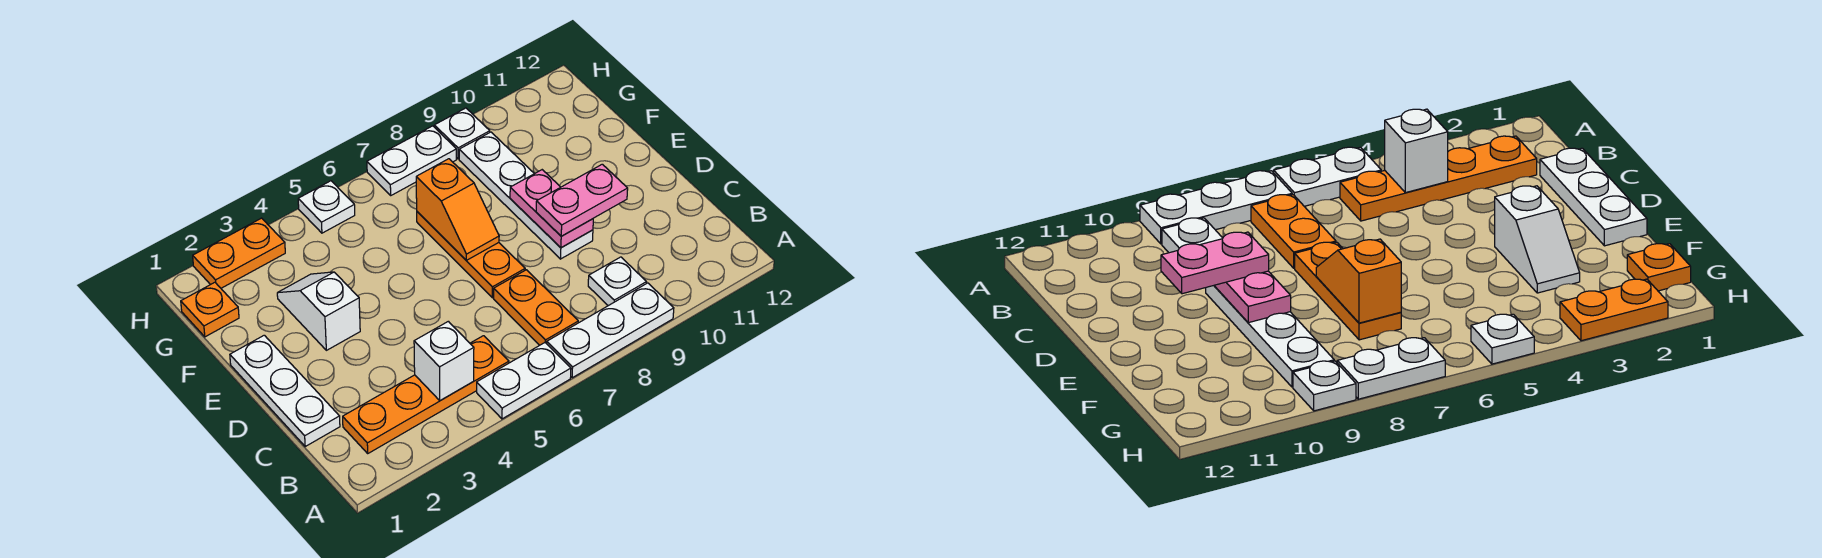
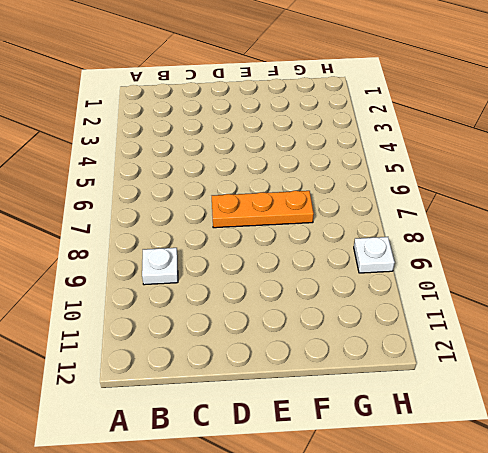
none -> white 1x2 plate [477,343,571,419]
none -> white 1x3 plate [547,283,674,378]
none -> orange 1x4 plate [343,336,509,453]

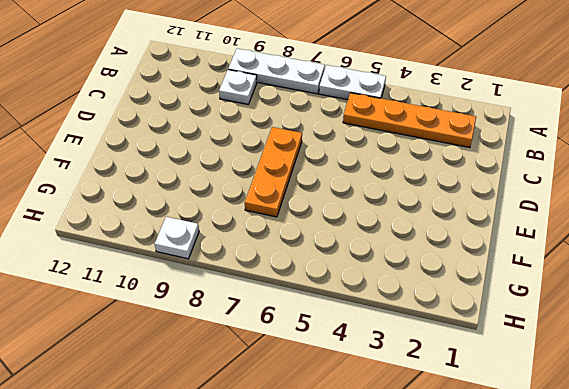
none -> orange 1x2 plate [494,270,578,345]
none -> white 1x3 plate [230,335,340,446]
none -> white 1x4 plate [459,132,593,259]

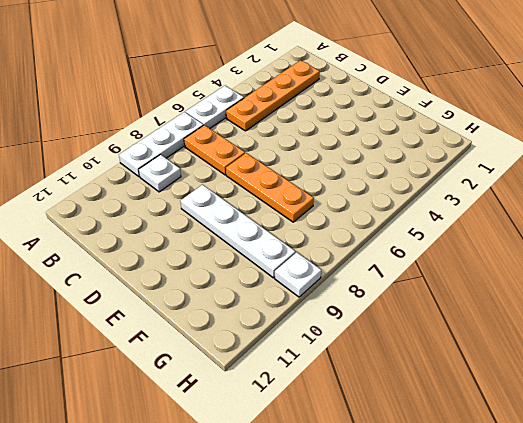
none -> white 1x3 plate [230,335,340,446]
none -> white 1x2 slope [277,272,360,350]
none -> orange 1x1 plate [181,282,239,337]

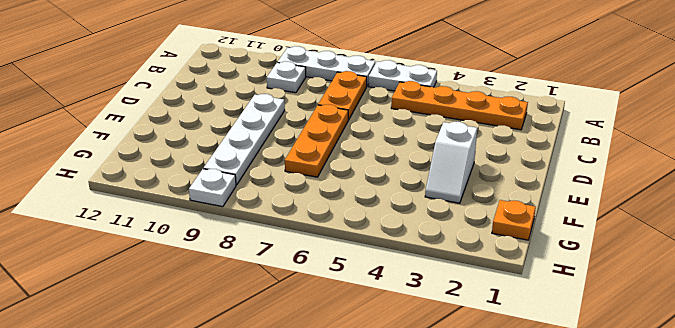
none -> white 1x3 plate [230,335,340,446]
none -> orange 1x2 plate [193,218,285,288]
none -> white 1x1 plate [298,181,355,233]

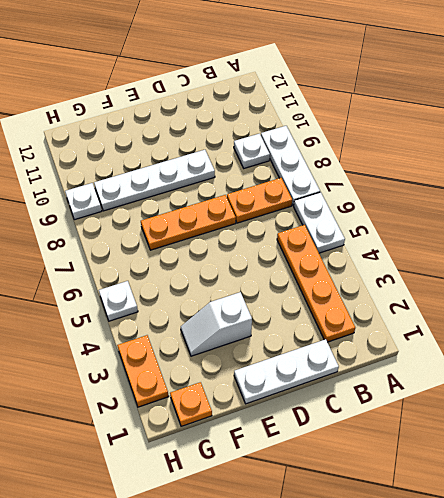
none -> white 1x2 plate [367,126,456,195]
none -> white 1x1 brick [414,321,474,401]
none -> pink 1x2 plate [510,170,593,248]

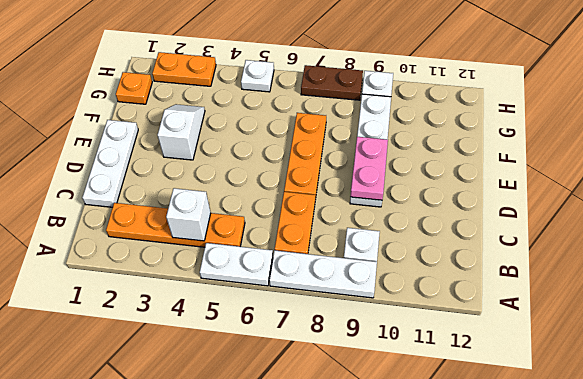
brown 1x2 plate [301,65,363,100] -> white 1x2 plate [367,126,456,195]
none -> orange 1x2 slope [416,159,499,260]
none -> pink 1x2 plate [536,164,628,236]

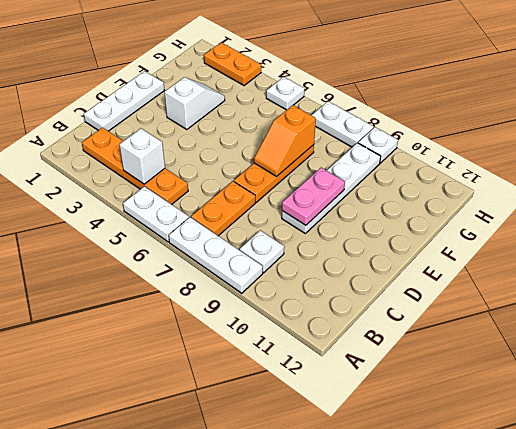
none -> orange 1x1 plate [181,282,239,337]
none -> pink 1x2 plate [536,164,628,236]

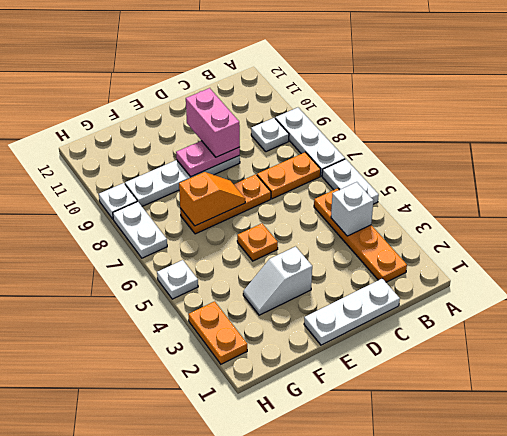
pink 1x2 brick [186,88,240,157] -> pink 1x2 plate [536,164,628,236]
orange 1x1 plate [237,223,278,261] -> orange 1x1 plate moved to [181,282,239,337]

